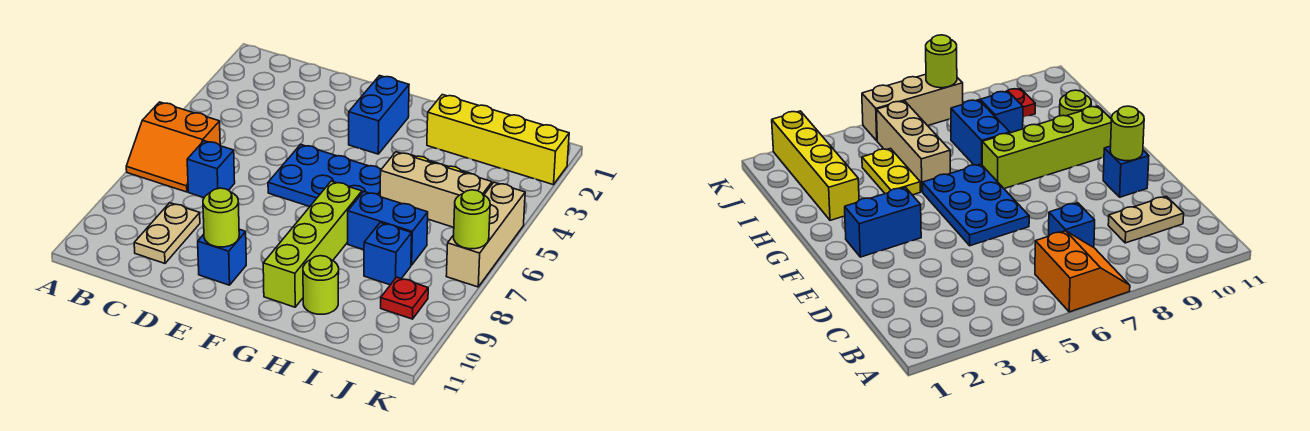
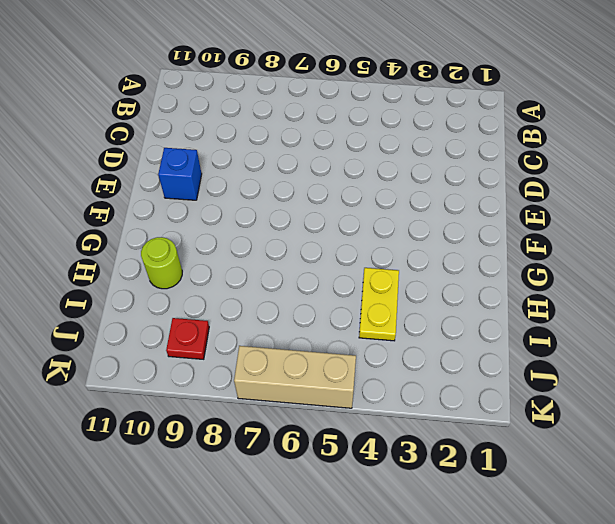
none -> orange 2x2 slope [126,102,220,192]
none -> blue 1x1 brick [187,141,235,198]
none -> tan 1x2 plate [134,203,200,263]

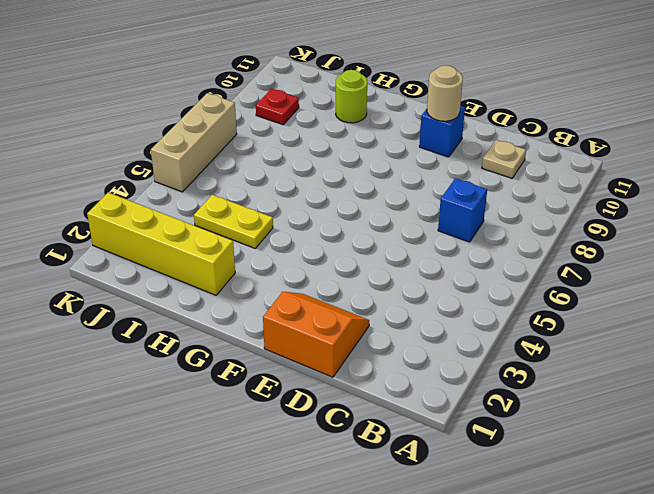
tan 1x1 plate [482,140,526,178] -> tan 1x2 plate [134,203,200,263]
orange 2x2 slope [263,292,369,377] -> orange 2x2 slope moved to [126,102,220,192]
tan 1x1 round brick [427,65,463,121] -> lime 1x1 round brick [203,188,239,247]
none -> blue 2x3 plate [268,144,381,206]
none -> blue 1x2 brick [349,76,409,154]
none -> lime 1x4 brick [263,181,362,307]

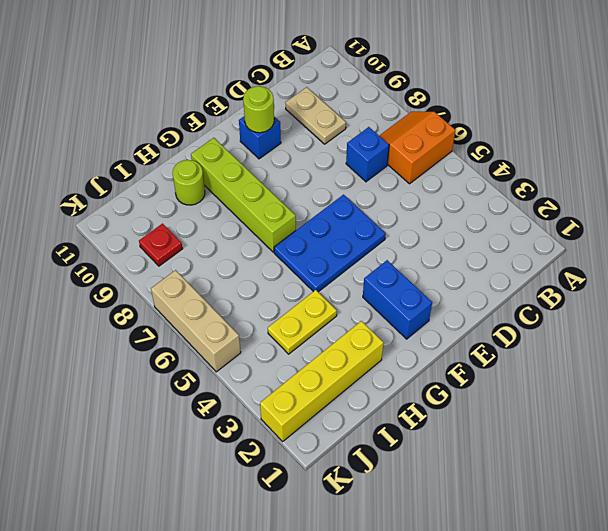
none -> tan 1x3 brick [380,152,492,227]
none -> blue 1x2 brick [348,192,428,265]
none -> blue 1x1 brick [364,223,412,285]

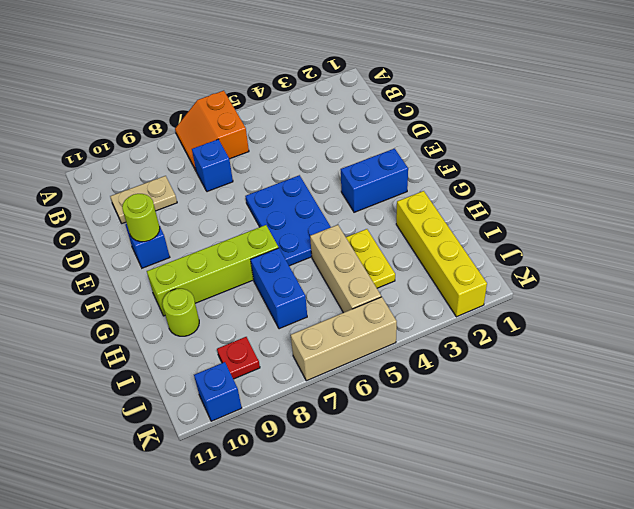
blue 1x1 brick [194,362,242,421] -> blue 1x1 brick moved to [364,223,412,285]
none -> lime 1x1 round brick [454,190,490,249]

